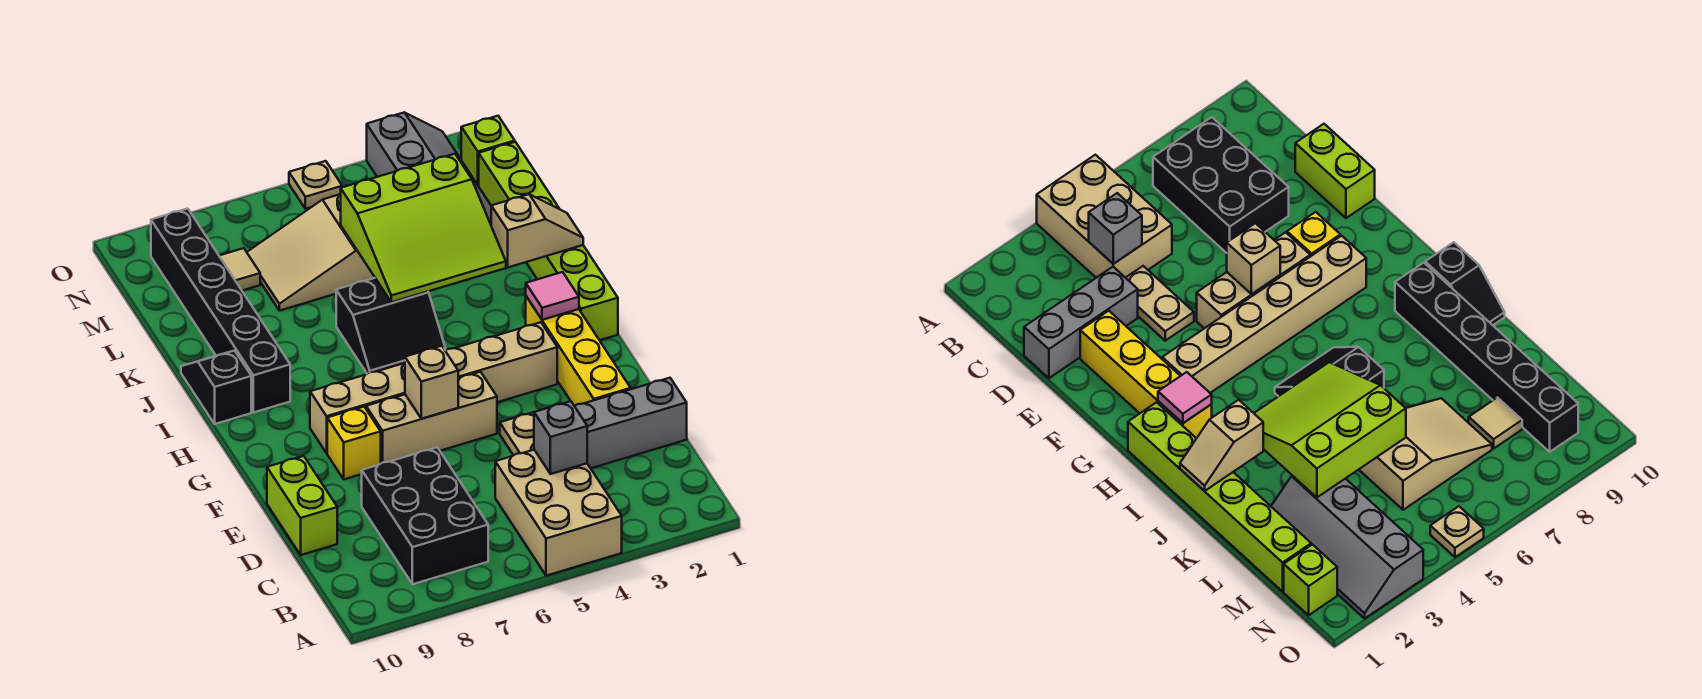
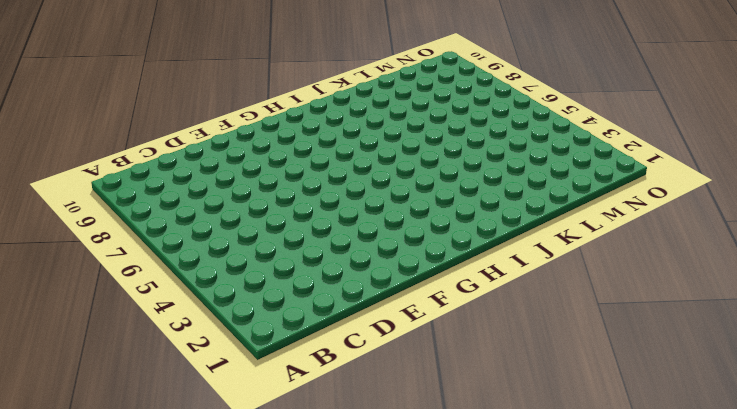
none -> tan 2x3 brick [495,450,622,576]
none -> black 2x3 brick [362,447,488,584]
none -> grey 1x3 brick [575,378,687,468]

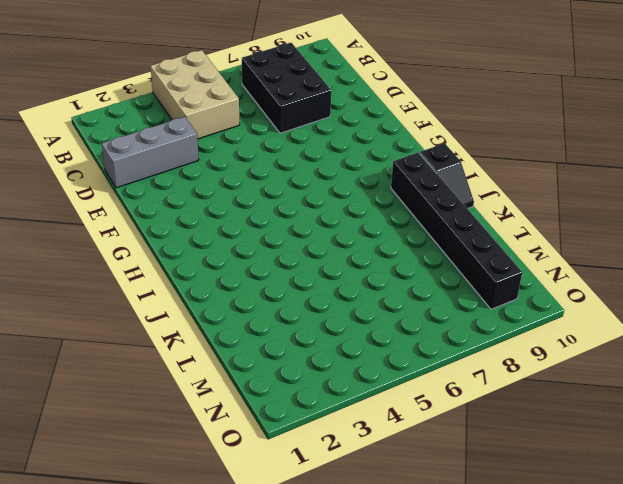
none -> tan 1x2 plate [500,412,534,455]
none -> lime 1x2 brick [267,456,337,555]
none -> yellow 1x4 brick [526,296,631,406]

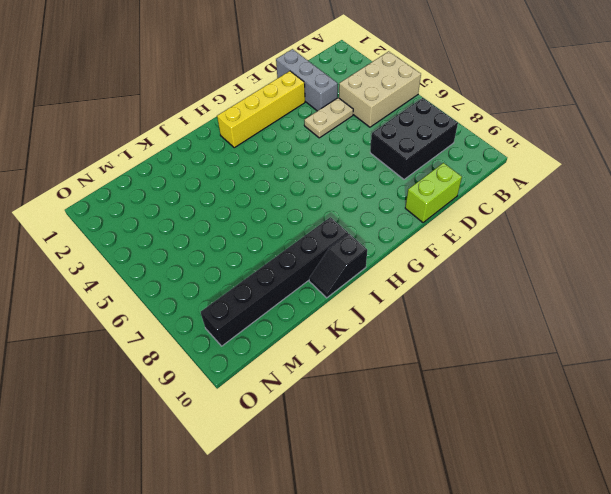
none -> tan 1x3 brick [366,372,497,463]
none -> yellow 1x1 brick [327,407,381,479]
none -> tan 1x6 brick [310,322,557,453]

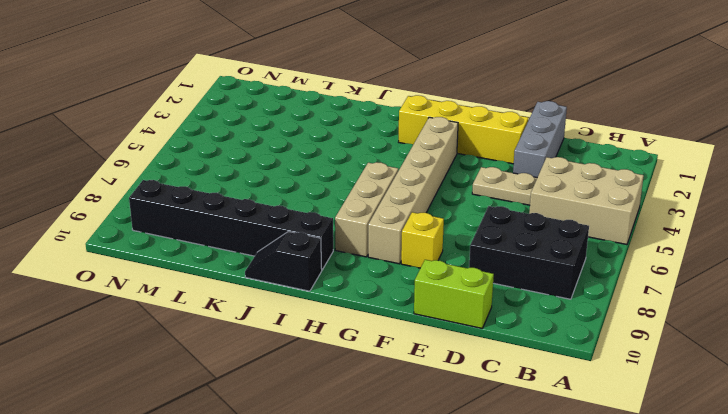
tan 1x3 brick [335,162,398,257] -> tan 1x3 brick moved to [366,372,497,463]
none -> lime 1x6 brick [479,142,618,340]
none -> black 2x2 slope [336,278,445,374]
none -> grey 2x4 slope [367,112,491,224]

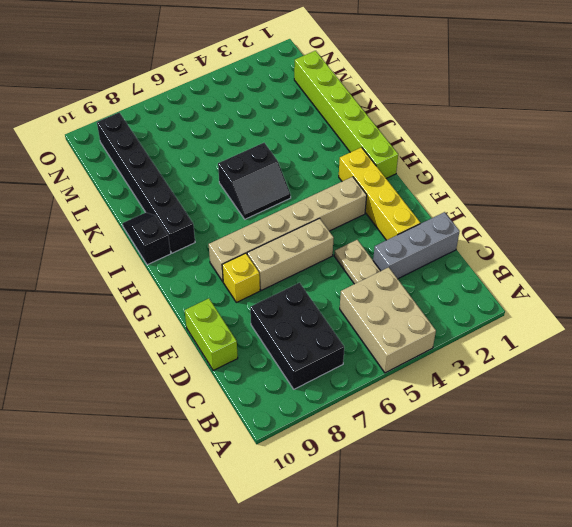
none -> grey 2x4 slope [367,112,491,224]
none -> tan 2x3 slope [247,194,375,311]
none -> tan 1x1 tile [219,248,260,291]

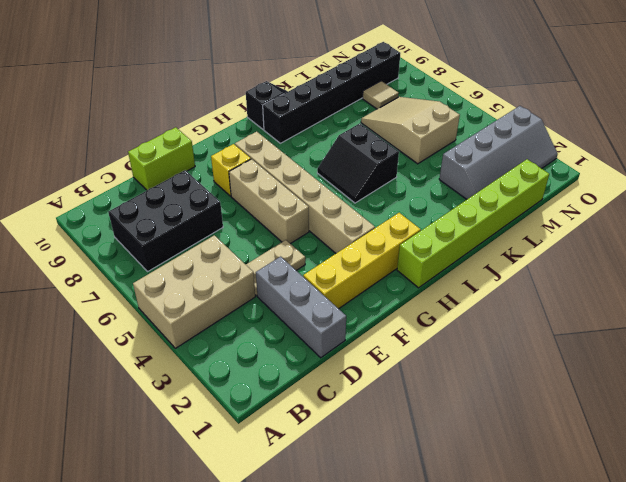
none -> lime 1x1 brick [461,116,515,186]
none -> tan 1x1 plate [289,161,342,209]
none -> grey 1x1 brick [534,401,587,474]

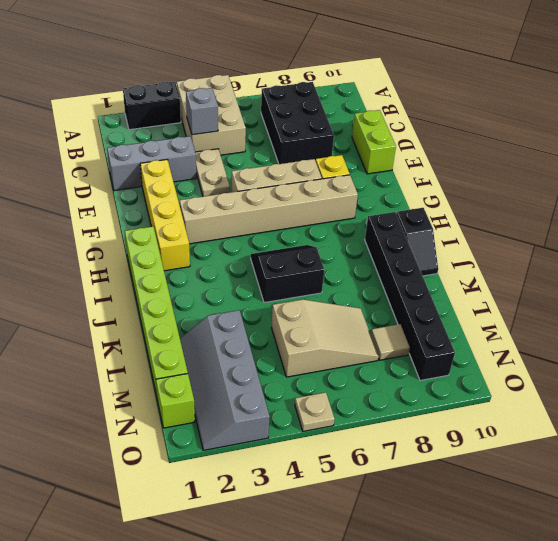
black 1x2 brick [123,82,181,130] -> none
none -> tan 1x1 brick [405,346,458,419]
none -> pink 1x1 tile [526,272,579,320]
none -> tan 1x2 slope [491,194,583,267]

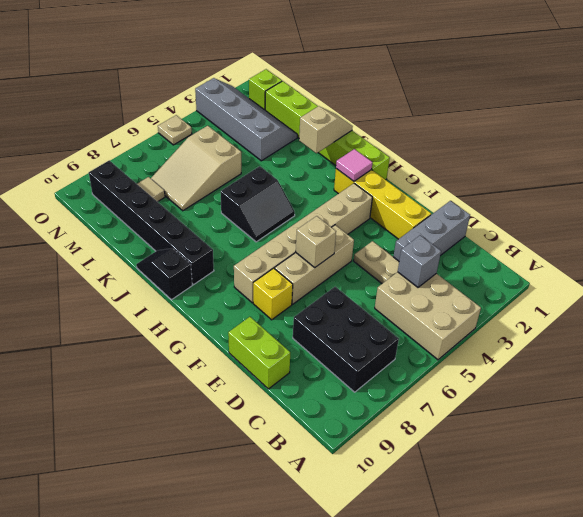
none -> lime 3x3 slope [341,154,506,302]

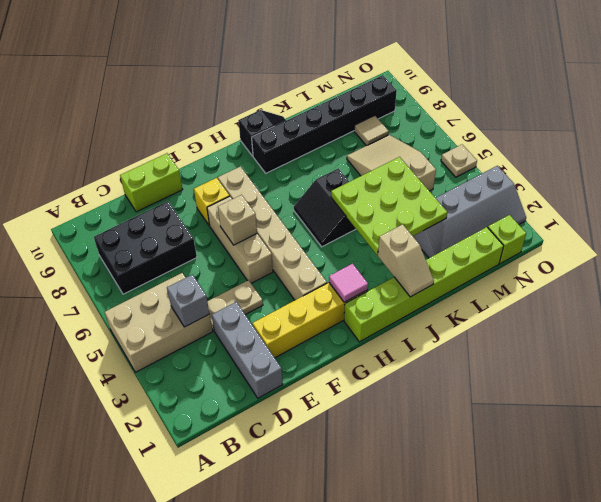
lime 3x3 plate [331,157,447,255] -> lime 3x3 slope [341,154,506,302]

